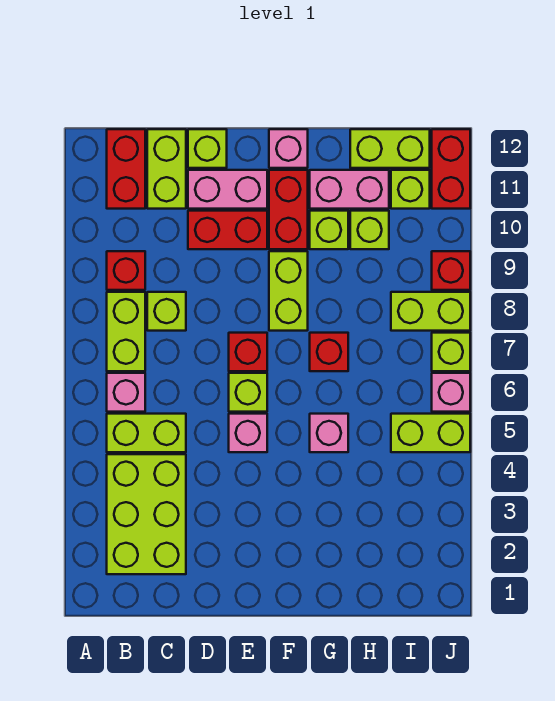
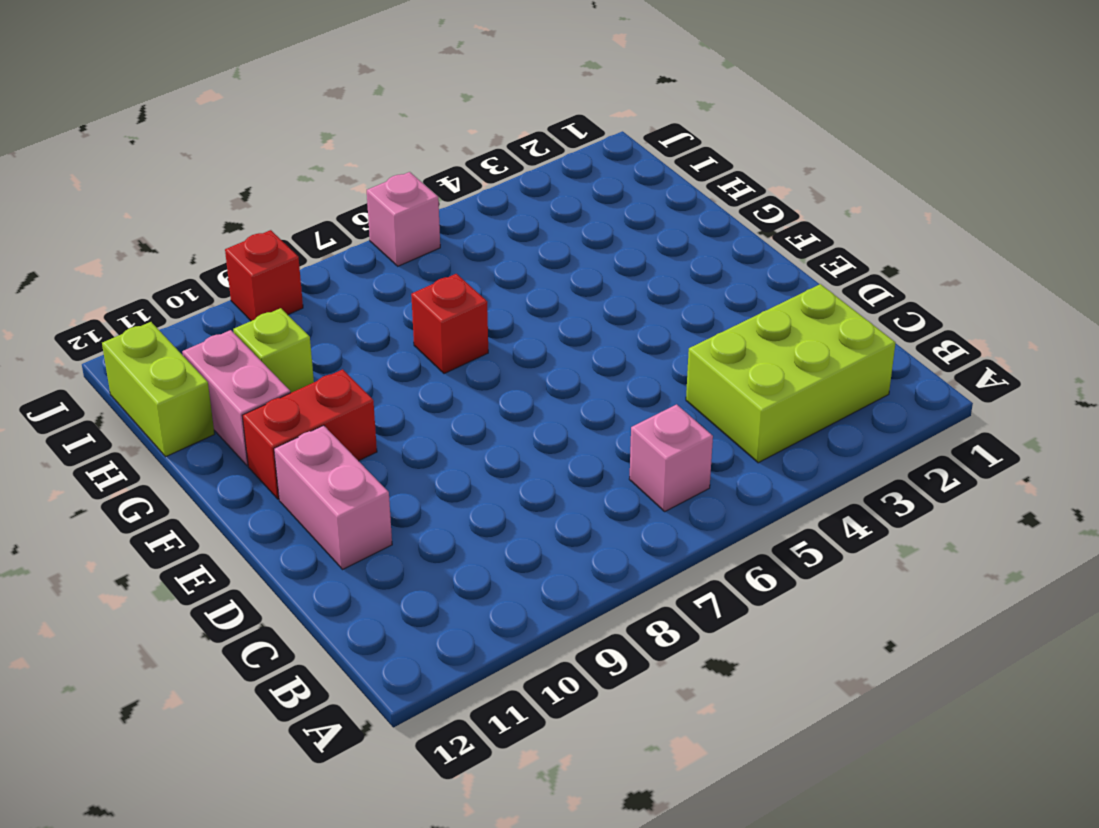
none -> lime 1x2 brick [107,414,186,452]
none -> lime 1x2 brick [107,292,145,371]
none -> red 1x1 brick [107,251,145,290]
none -> red 1x2 brick [107,129,145,209]

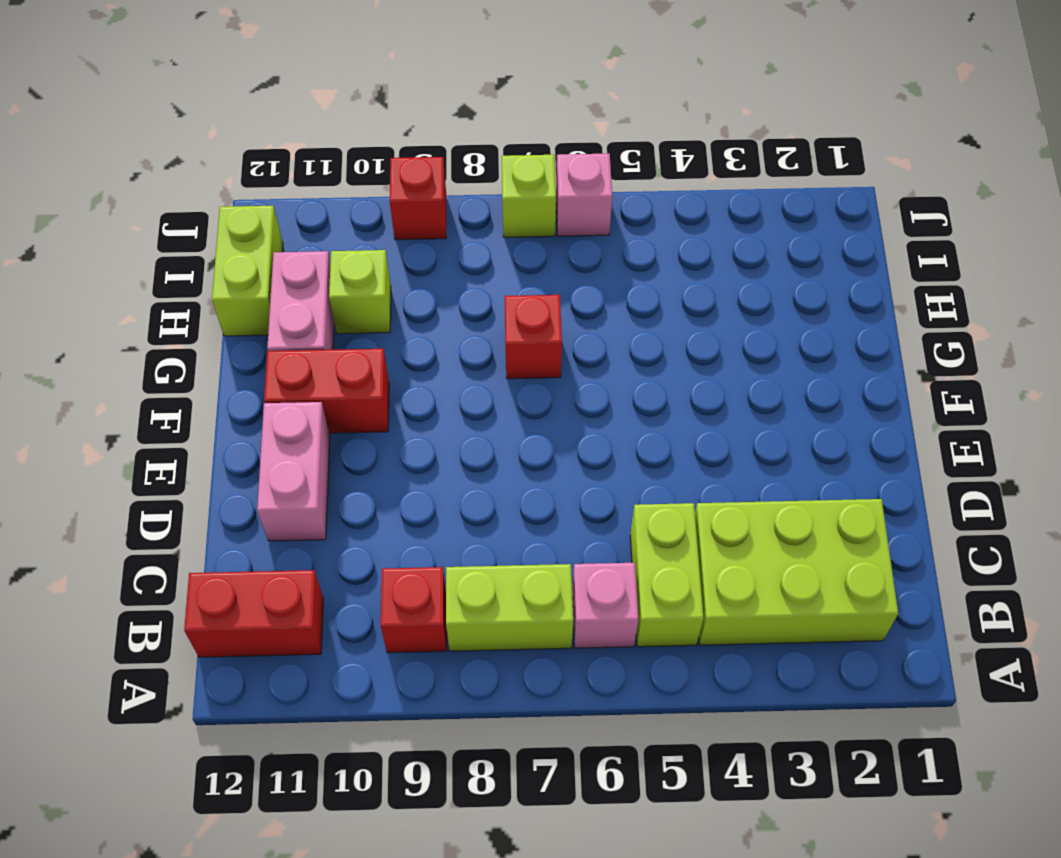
none -> lime 1x1 brick [147,292,186,331]
none -> lime 1x2 brick [147,129,186,209]
none -> red 1x2 brick [188,211,267,249]
none -> lime 1x1 brick [188,129,227,168]

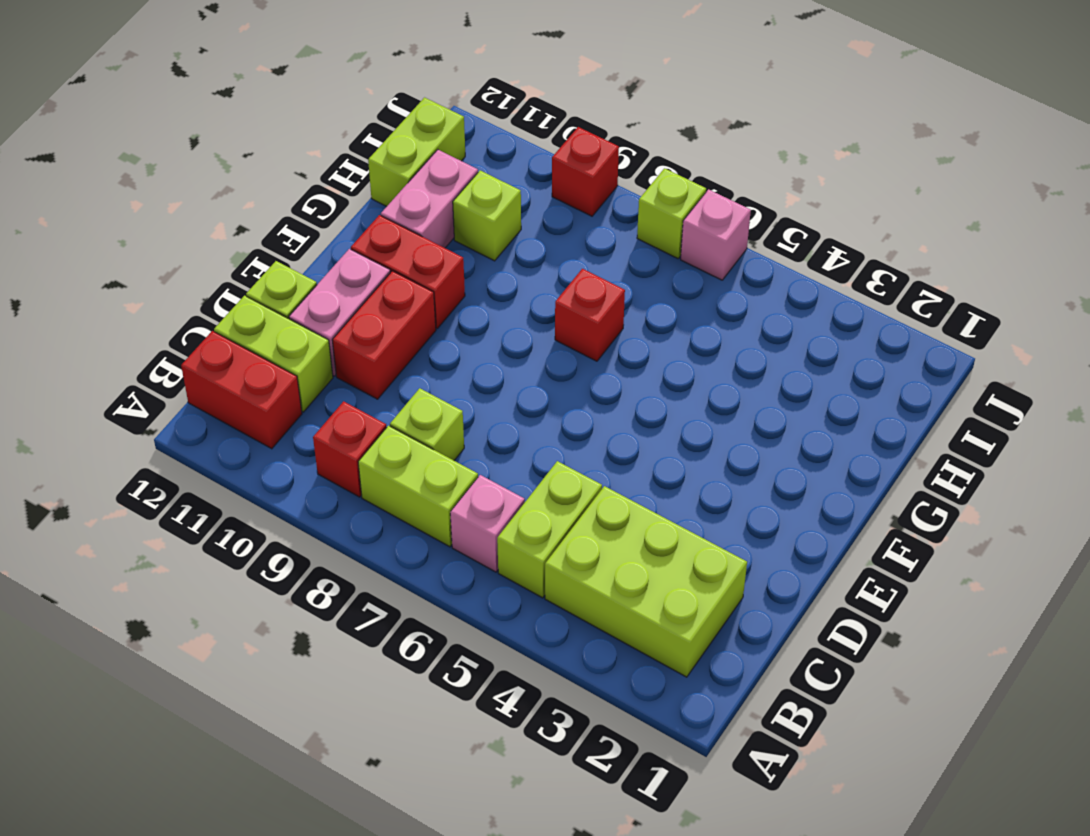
none -> pink 1x1 brick [229,414,267,452]
none -> lime 1x1 brick [229,373,267,412]
none -> red 1x1 brick [229,333,267,371]
none -> lime 1x2 brick [269,251,308,331]

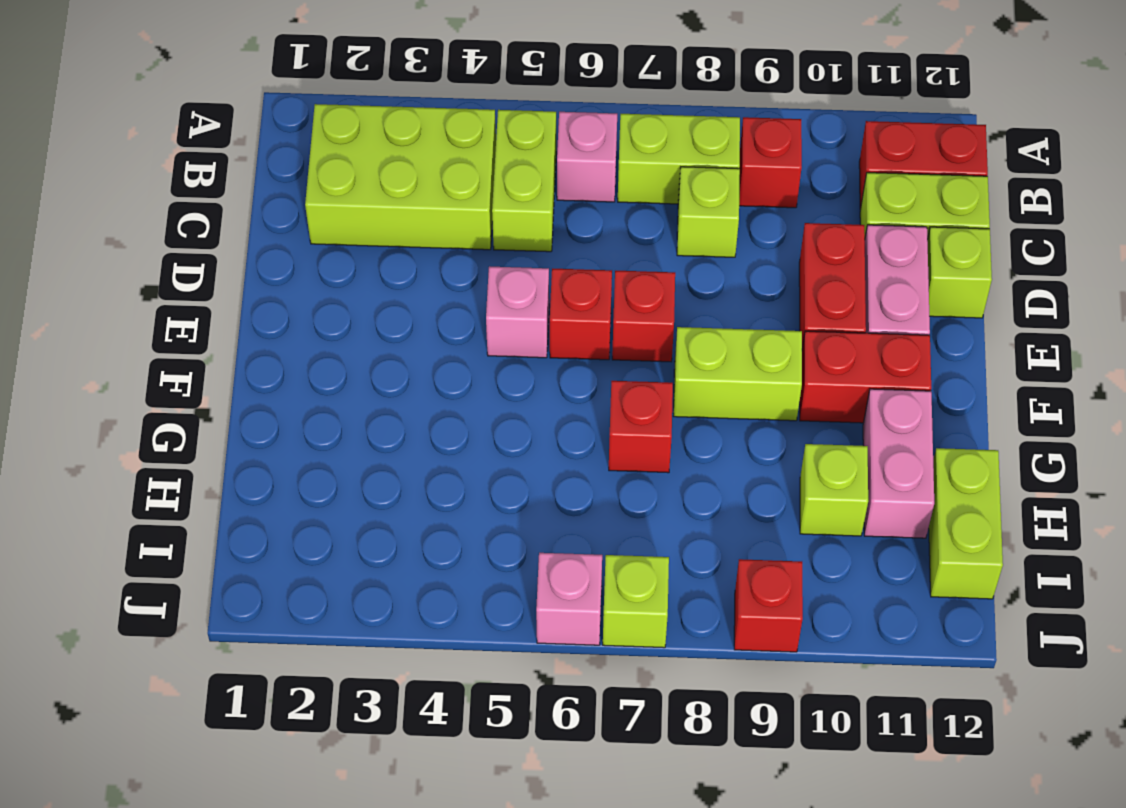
red 1x1 brick [550,268,612,360] -> lime 1x1 brick [229,373,267,412]
none -> pink 1x1 brick [269,129,308,168]
none -> pink 1x1 brick [310,414,348,452]
none -> lime 1x1 brick [310,211,348,249]
none -> lime 1x2 brick [391,414,470,452]

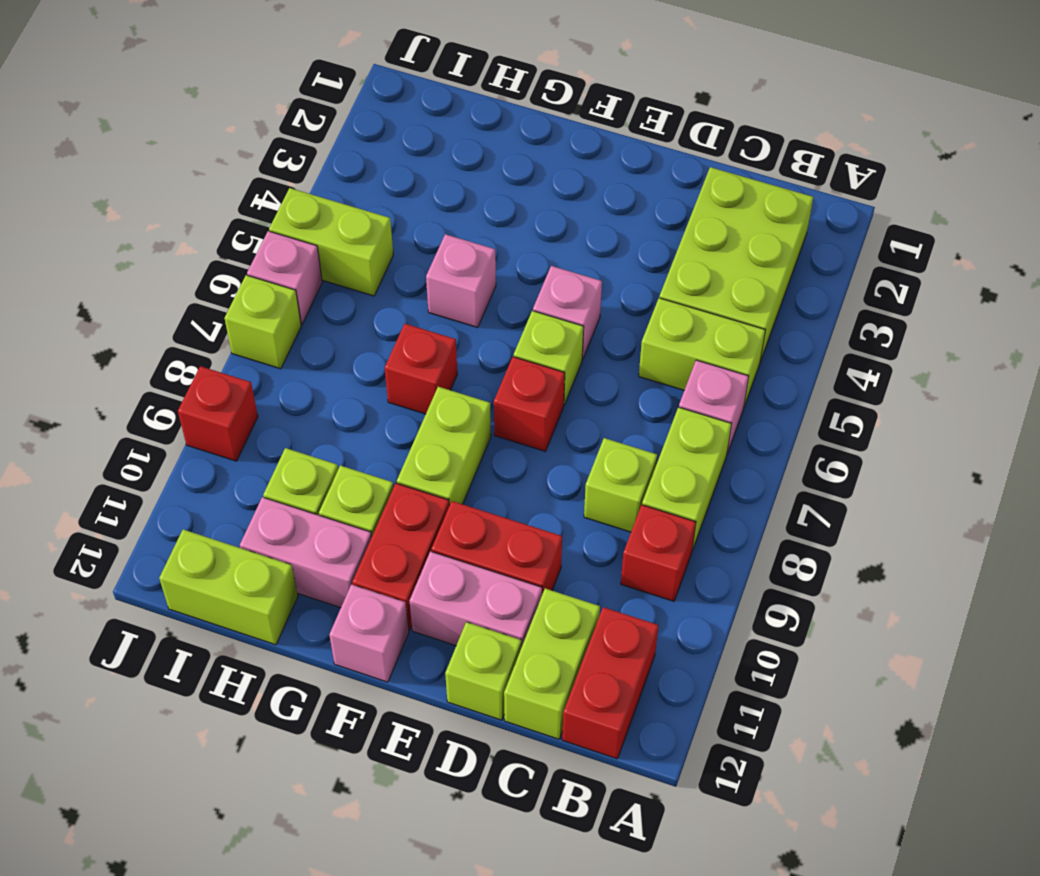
none -> lime 1x2 brick [391,292,470,331]
none -> lime 1x1 brick [391,170,430,209]
none -> red 1x2 brick [432,129,470,209]

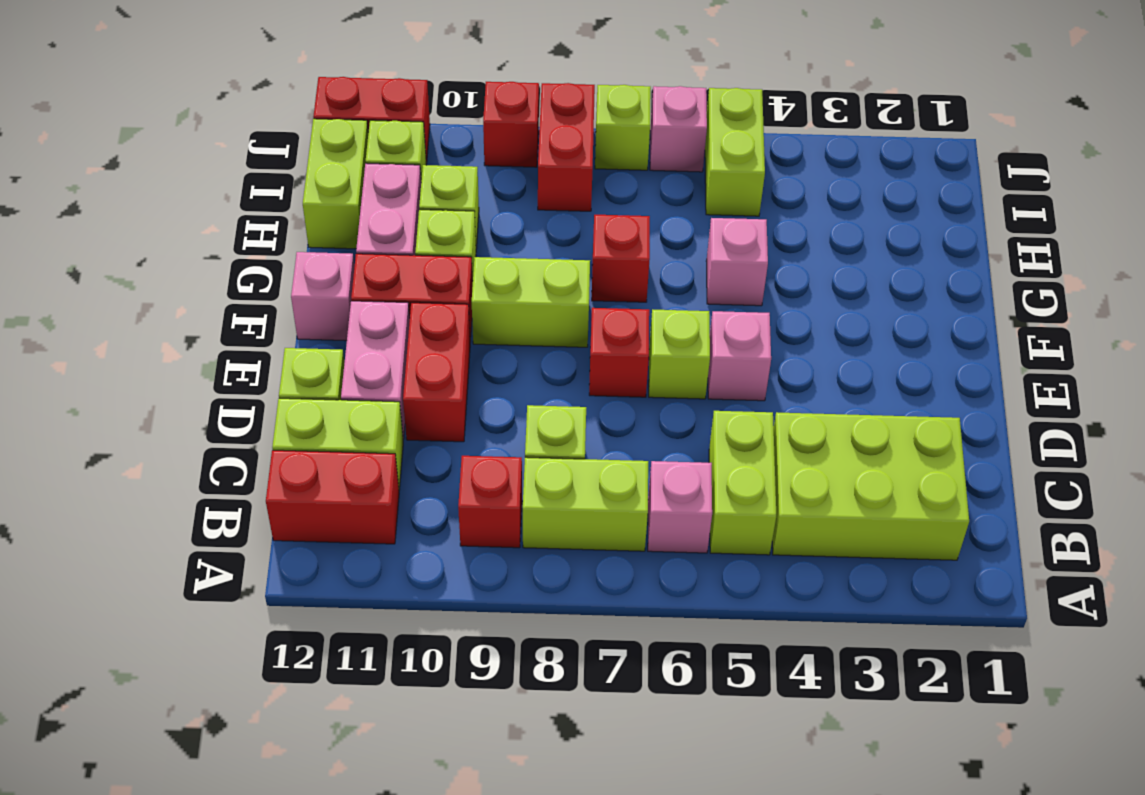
red 1x2 brick [538,83,595,211] -> lime 1x2 brick [391,292,470,331]

